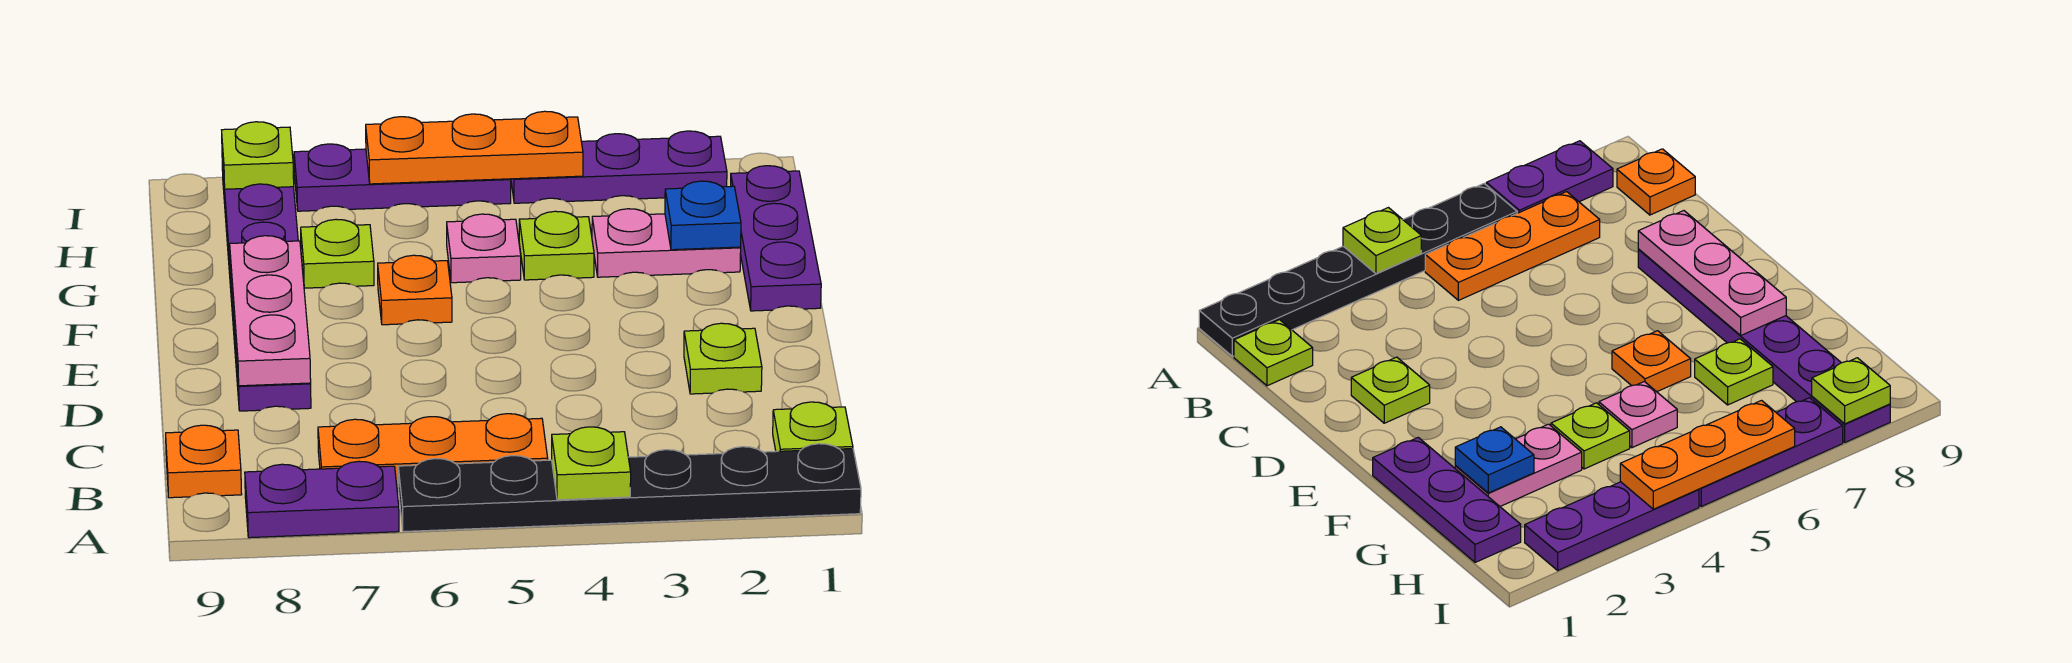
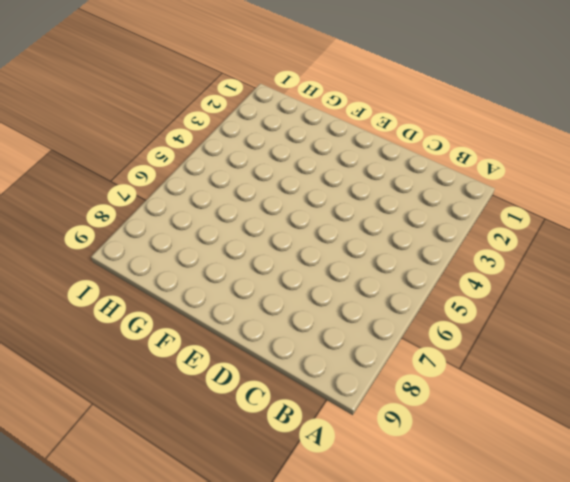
none -> black 1x6 plate [398,444,861,532]
none -> purple 1x2 plate [245,461,399,538]
none -> lime 1x1 plate [773,402,853,451]

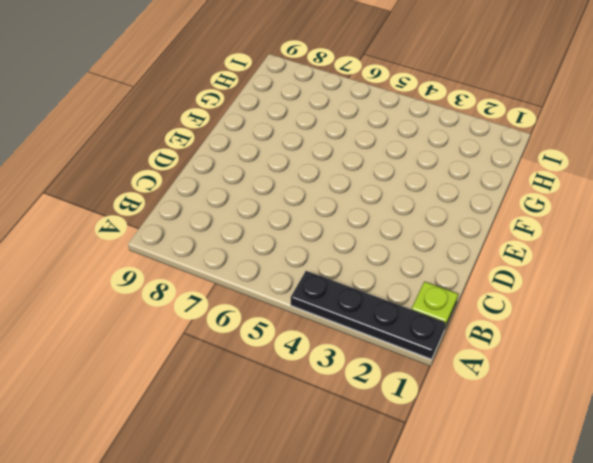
black 1x4 plate [291,271,446,359] -> black 1x6 plate [398,444,861,532]
none -> purple 1x2 plate [245,461,399,538]
none -> orange 1x3 plate [318,414,548,489]
none -> orange 1x1 plate [166,425,242,498]

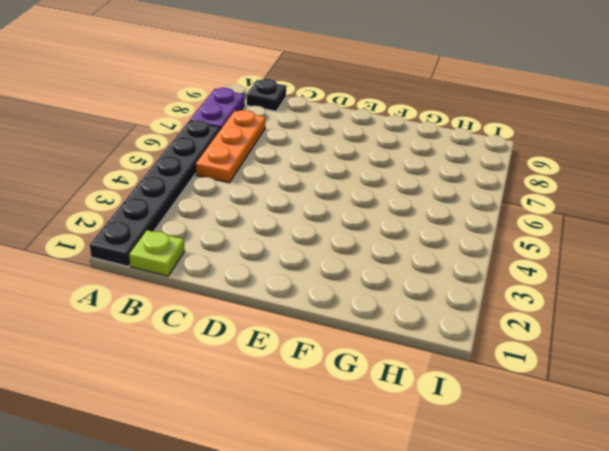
black 1x1 plate [247,79,286,111] -> orange 1x1 plate [166,425,242,498]
none -> lime 1x1 plate [684,323,762,394]
none -> purple 1x6 plate [222,160,311,411]
none -> purple 1x3 plate [731,166,821,311]

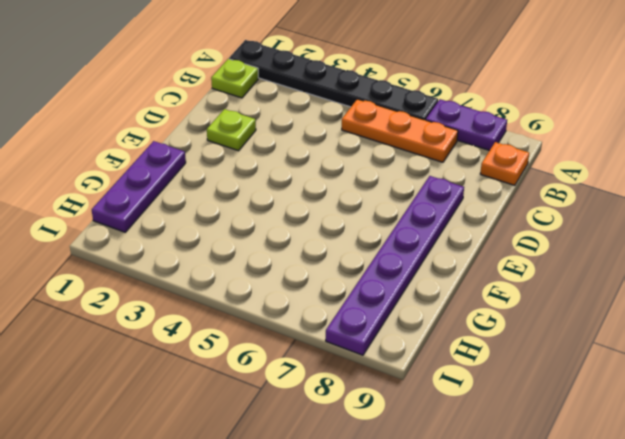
none -> orange 1x1 plate [378,255,452,325]
none -> pink 1x2 plate [592,209,741,277]
none -> lime 1x1 plate [519,211,594,280]

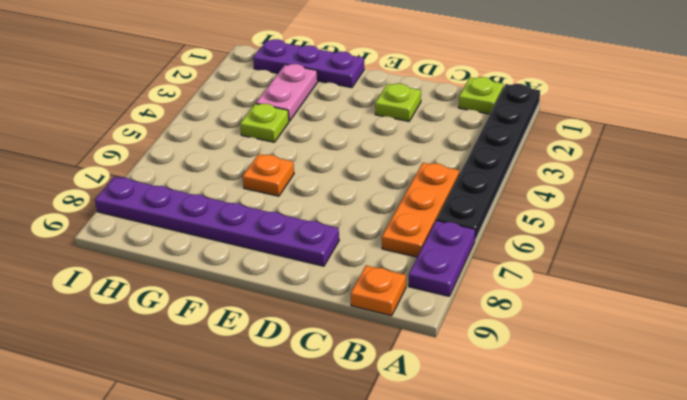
none -> pink 1x1 plate [447,214,521,283]
none -> lime 1x1 plate [301,219,374,288]
none -> purple 1x3 plate [511,131,727,203]

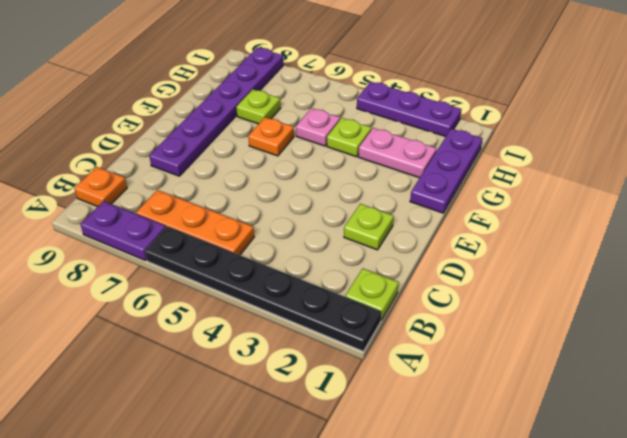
none -> purple 1x3 plate [294,144,511,211]
none -> lime 1x1 plate [552,427,631,500]
none -> pink 1x3 plate [230,236,311,386]

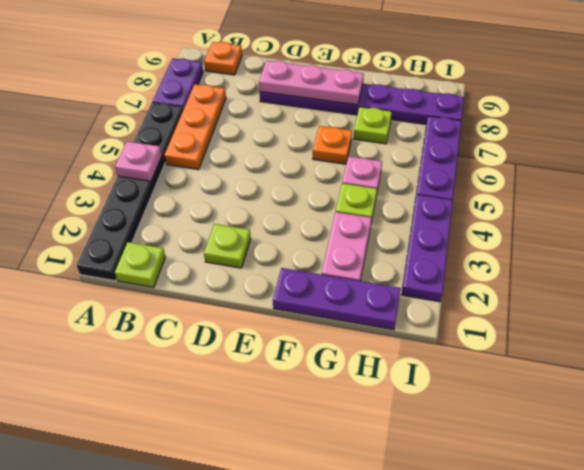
pink 1x1 plate [115,141,162,181] -> lime 1x1 plate [552,427,631,500]
none -> blue 1x1 plate [665,181,741,250]
none -> orange 1x3 plate [366,111,583,184]
none -> lime 1x1 plate [222,122,294,189]

